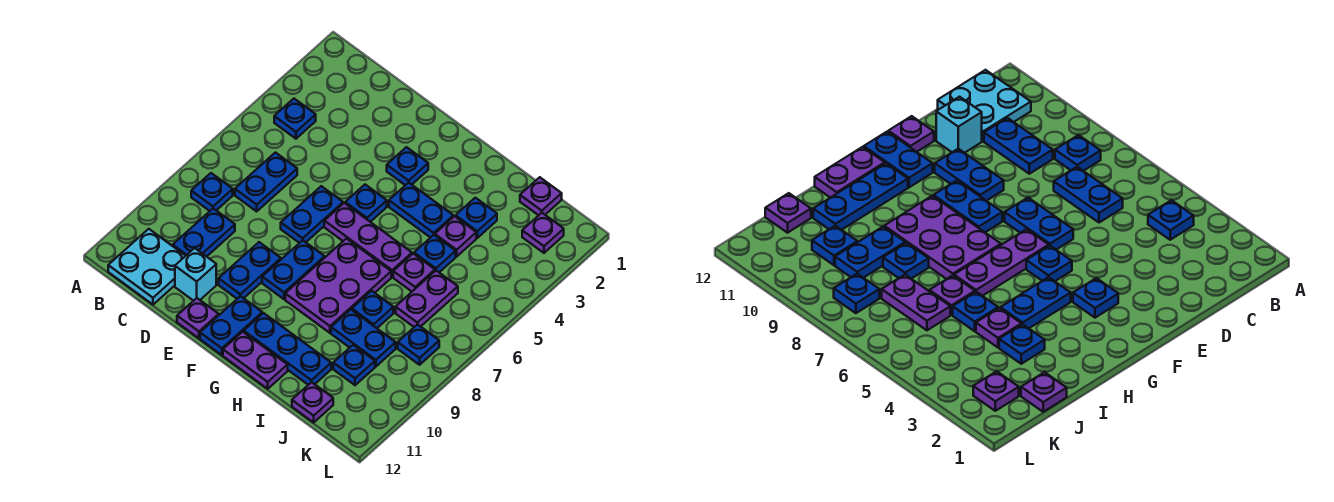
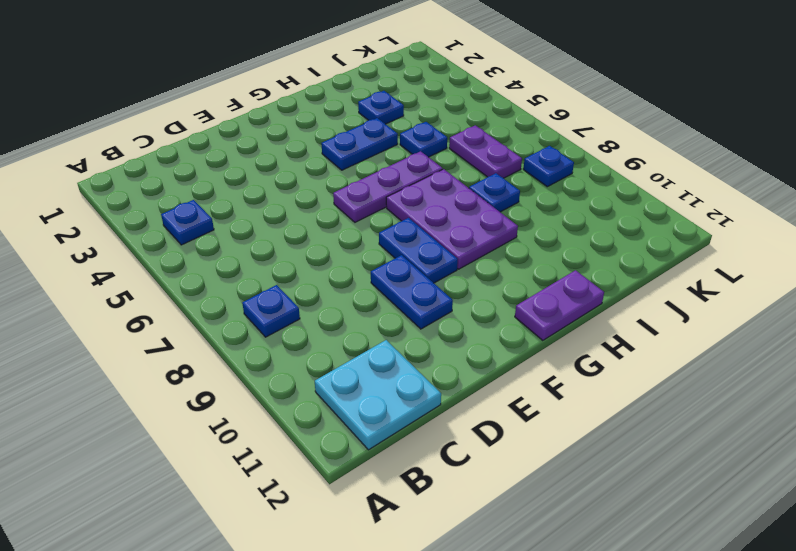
none -> blue 1x2 plate [235,153,297,211]
none -> blue 1x2 plate [173,208,235,257]
none -> cyan 1x1 brick [175,248,216,301]
none -> blue 1x2 plate [281,186,343,243]

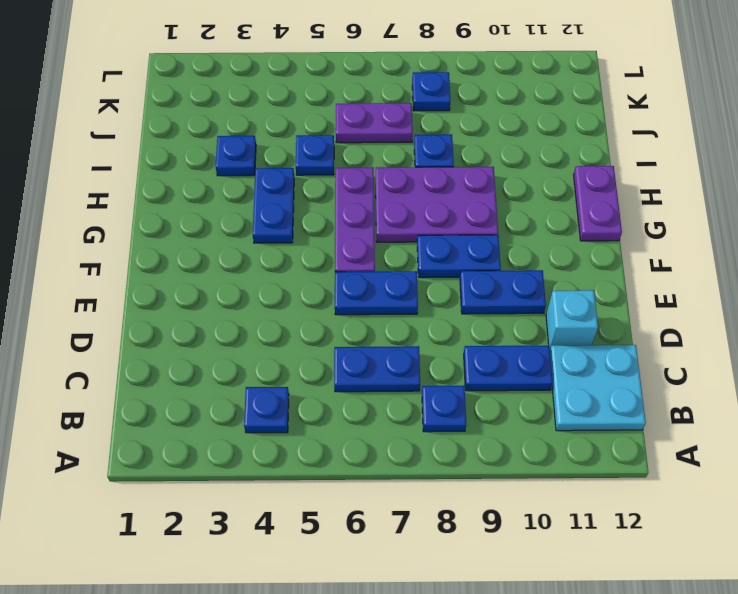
none -> purple 1x1 plate [177,298,219,338]
none -> blue 1x1 plate [387,147,428,185]
none -> blue 1x1 plate [345,185,387,222]
none -> blue 1x2 plate [200,296,262,355]

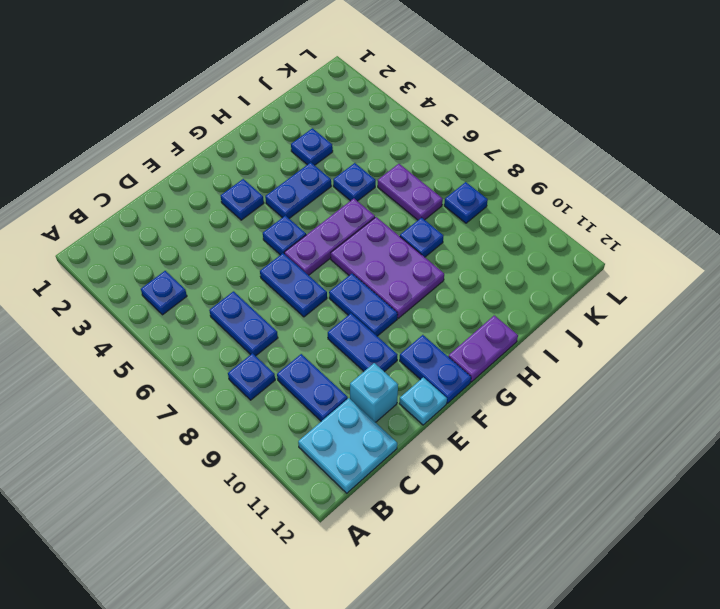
cyan 1x1 plate [399,377,447,425] -> purple 1x1 plate [177,298,219,338]
none -> blue 1x3 plate [244,313,331,385]
none -> purple 1x1 plate [435,216,476,257]
none -> purple 1x1 plate [393,254,435,291]
none -> blue 1x2 plate [331,310,396,367]

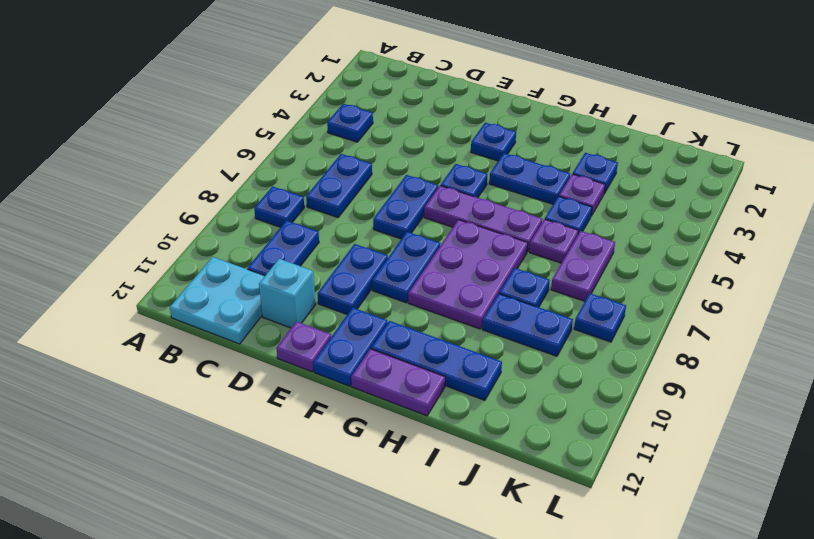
none -> purple 1x1 plate [520,177,562,215]
none -> blue 1x1 plate [333,345,375,385]
none -> purple 1x1 plate [292,382,333,422]
none -> purple 1x1 plate [522,213,564,253]

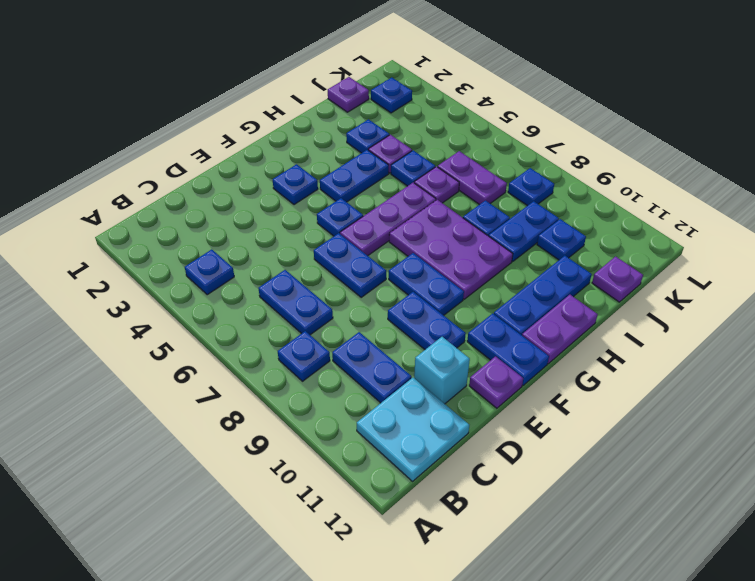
blue 1x1 plate [371,78,412,113] -> purple 1x1 plate [522,213,564,253]

